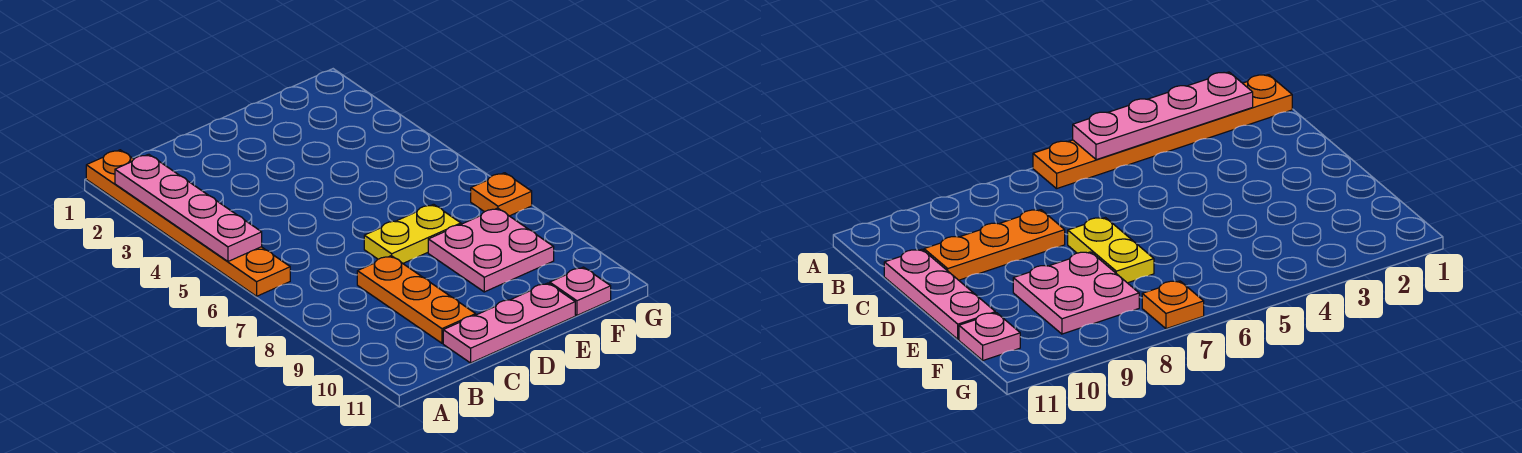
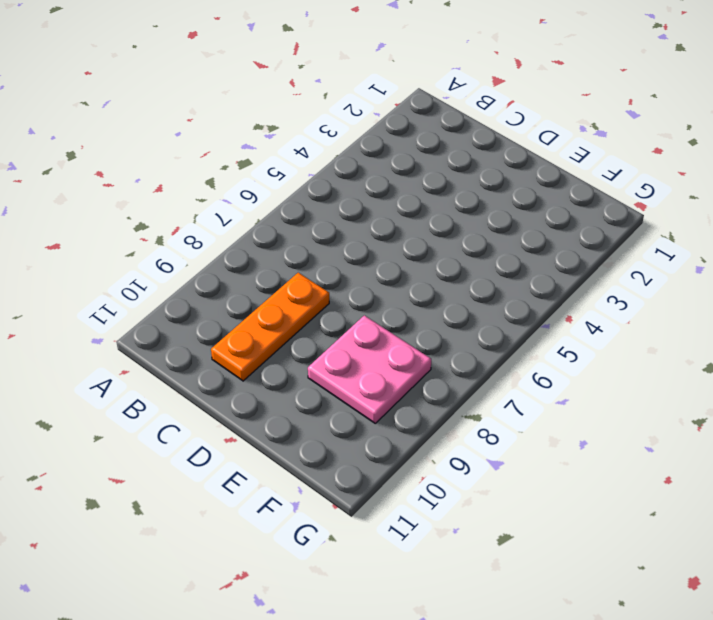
none -> orange 1x6 plate [86,150,290,296]
none -> pink 1x3 plate [443,283,575,363]

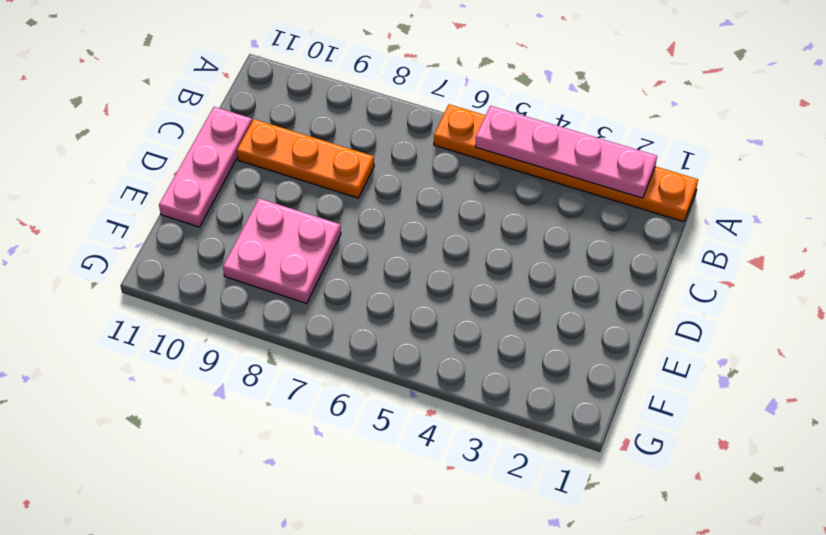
none -> yellow 1x2 plate [364,204,461,263]
none -> pink 1x1 plate [550,267,611,315]

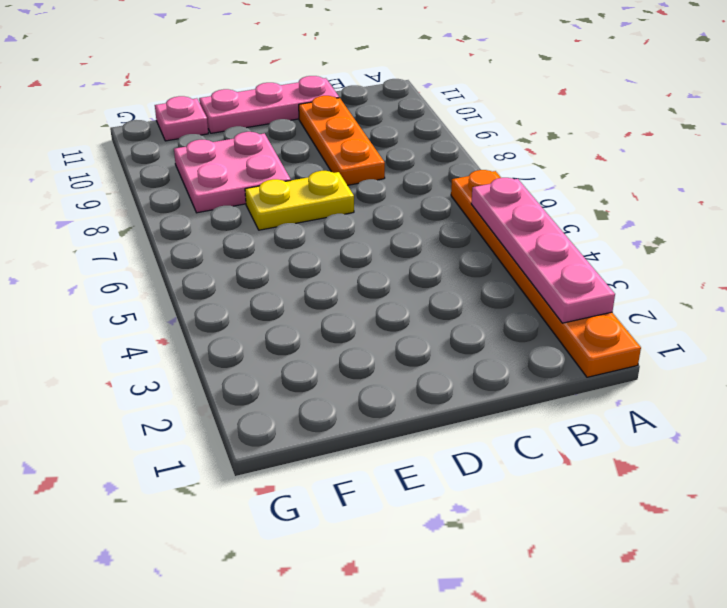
none -> orange 1x1 plate [471,173,532,216]

